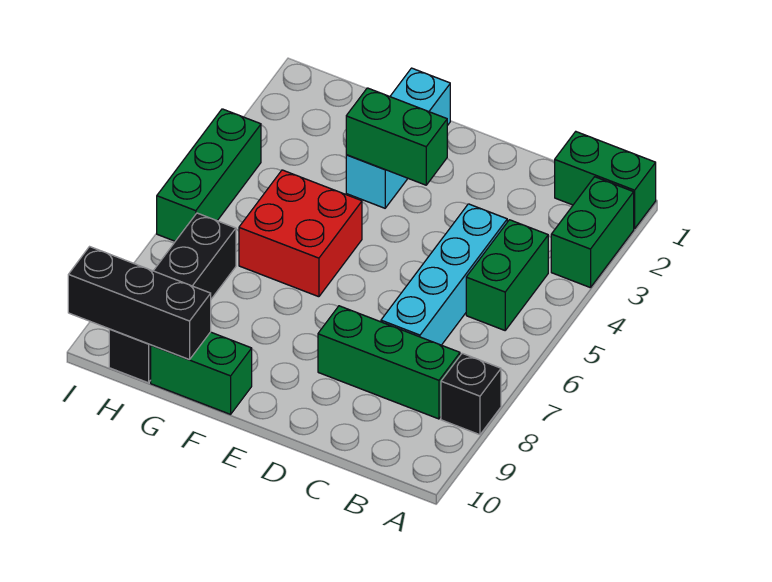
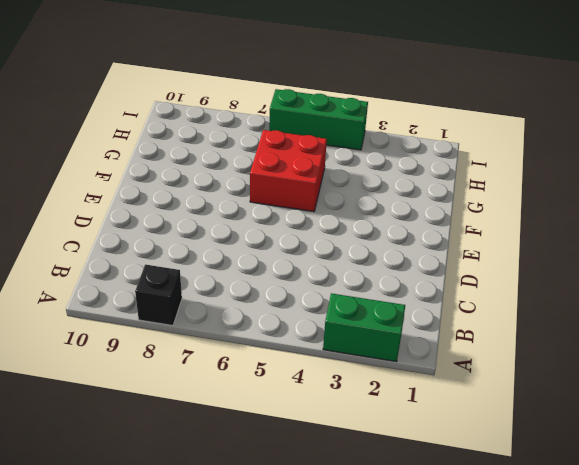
none -> green 1x2 brick [555,132,656,229]
none -> green 1x2 brick [466,220,548,330]
none -> green 1x3 brick [318,306,460,419]

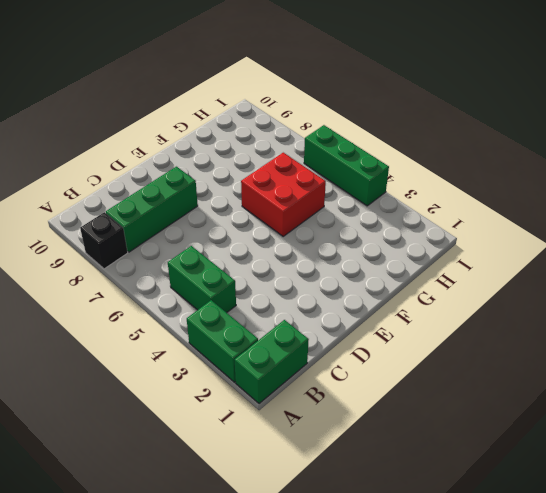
none -> cyan 1x4 brick [381,204,507,345]
none -> cyan 1x3 brick [346,68,450,208]
none -> green 1x2 brick [151,332,252,414]

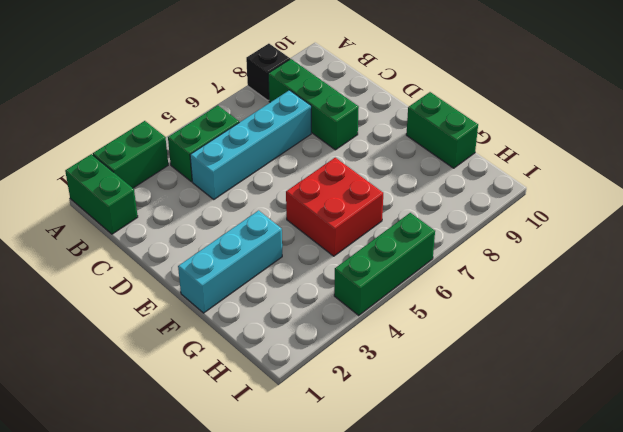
none -> black 1x4 brick [109,213,236,383]
none -> green 1x2 brick [346,88,447,185]
none -> black 1x3 brick [68,247,211,360]

